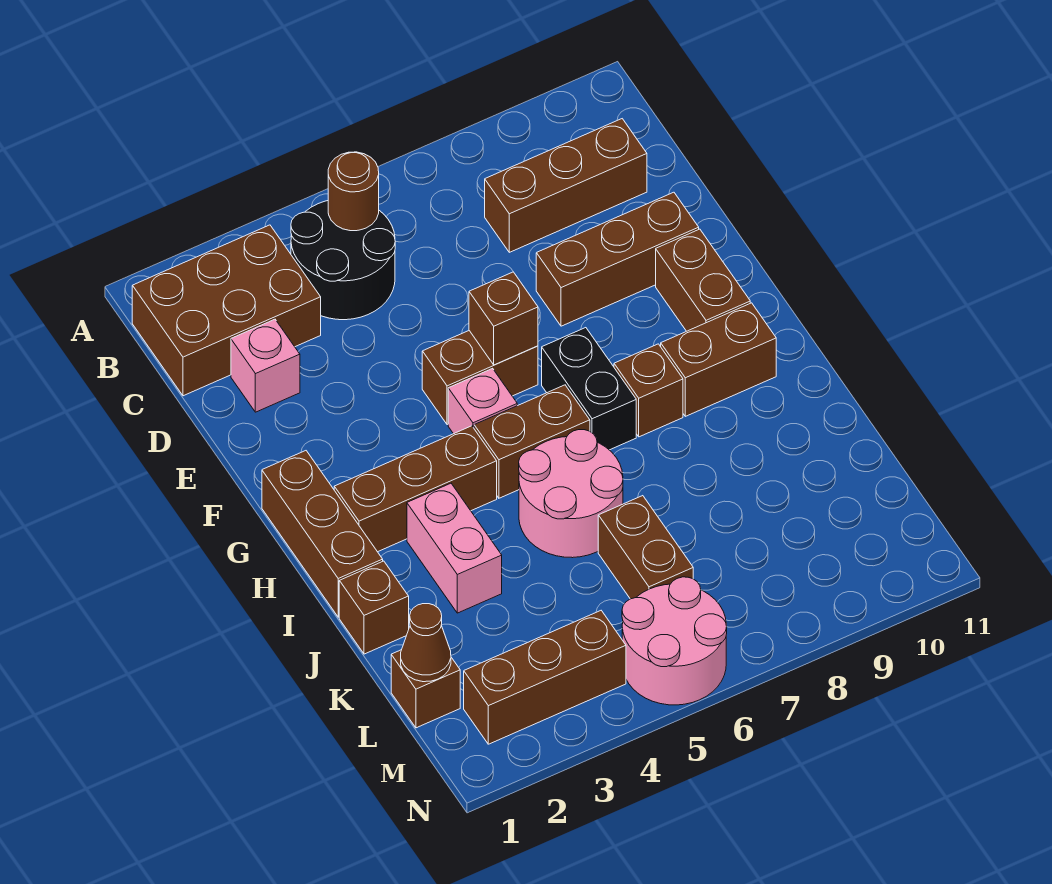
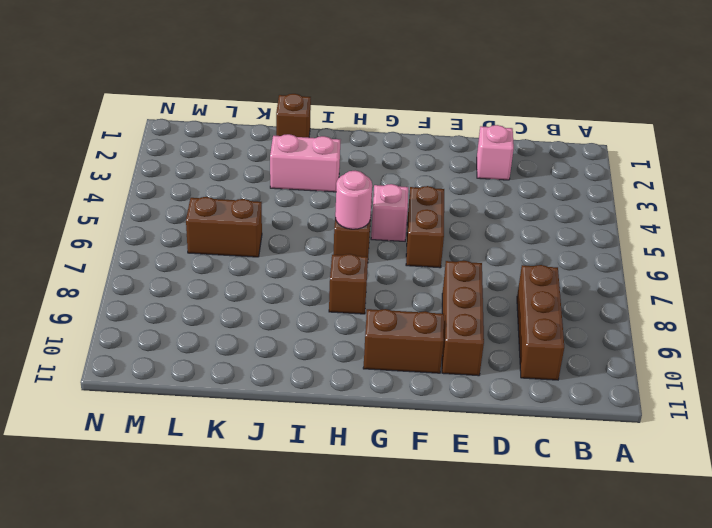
pink 1x1 round brick [335,171,372,229] -> none
none -> brown 2x3 brick [132,225,321,396]
none -> black 2x2 round brick [291,201,395,320]
none -> brown 1x3 brick [262,451,383,617]

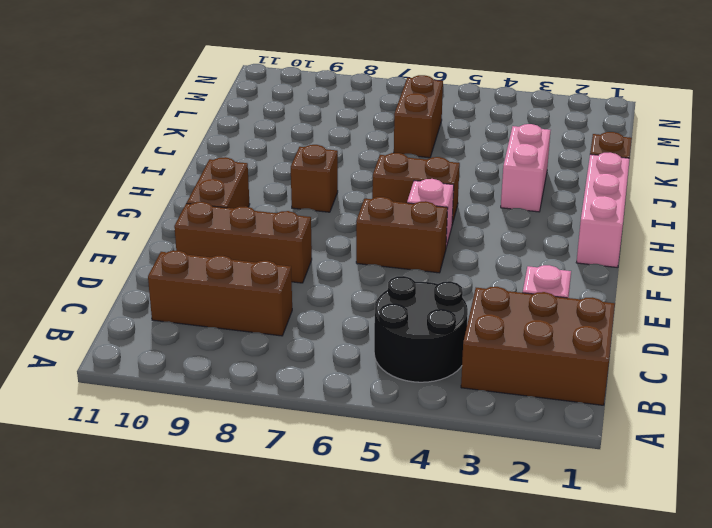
pink 1x3 brick [576,153,630,268] -> brown 1x3 brick [262,451,383,617]
none -> black 1x2 brick [542,328,636,450]
none -> brown 1x3 brick [334,426,497,552]
none -> brown 1x2 brick [661,303,776,416]

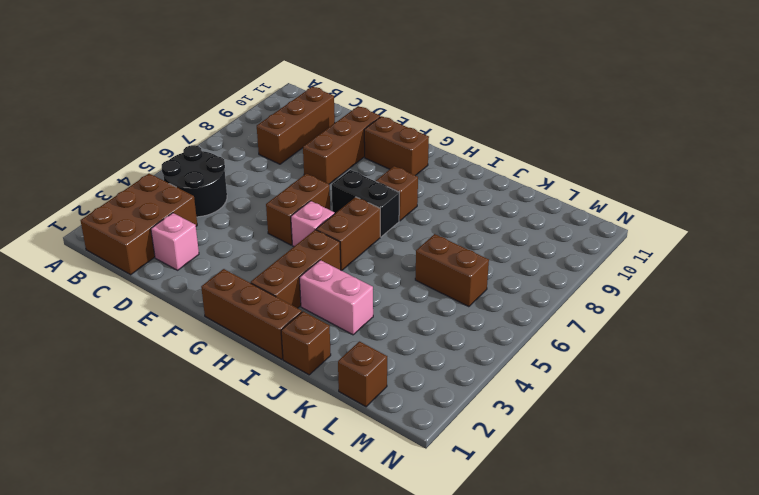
none -> brown 1x2 brick [661,303,776,416]
none -> pink 2x2 round brick [519,430,623,558]
none -> brown 1x3 brick [464,611,626,744]

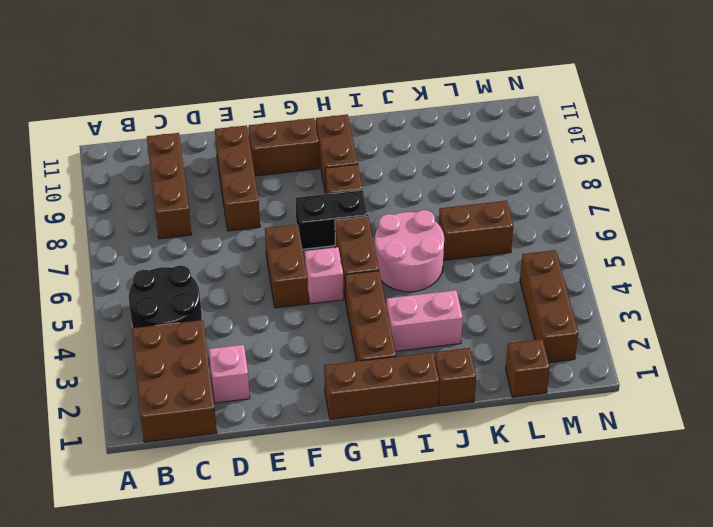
none -> pink 2x2 round brick [622,577,727,705]
none -> brown 1x1 round brick [328,152,379,231]
none -> brown 1x1 brick [469,272,538,365]

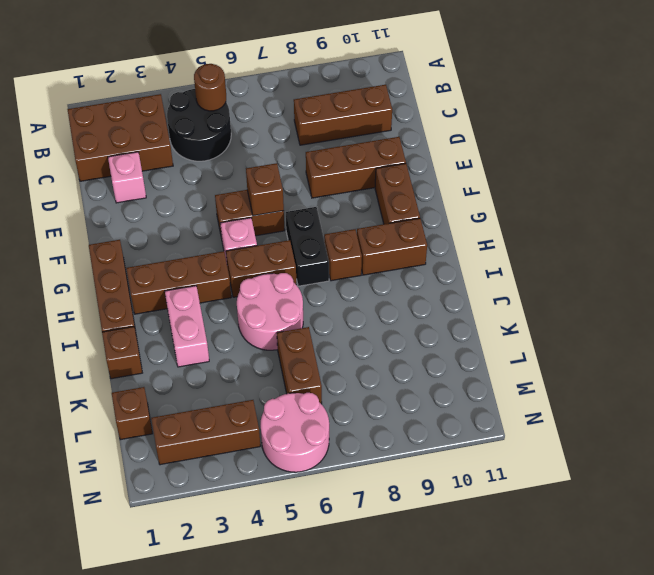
none -> brown 1x1 cone [401,604,451,682]

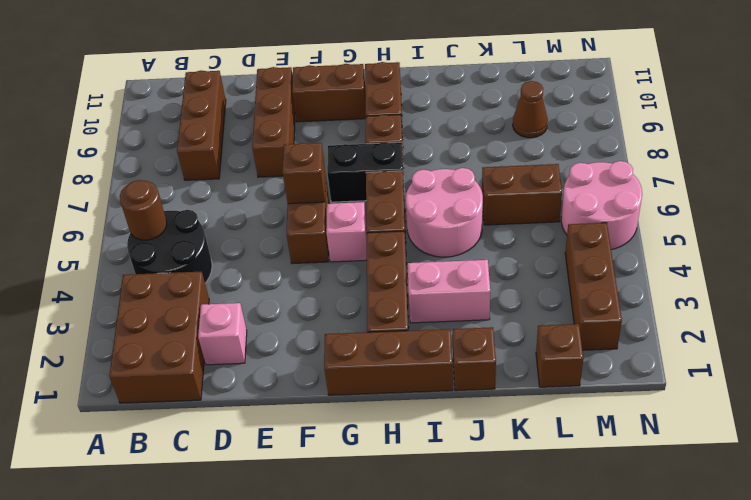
brown 1x1 cone [513,81,548,138] -> brown 1x1 cone moved to [401,604,451,682]

